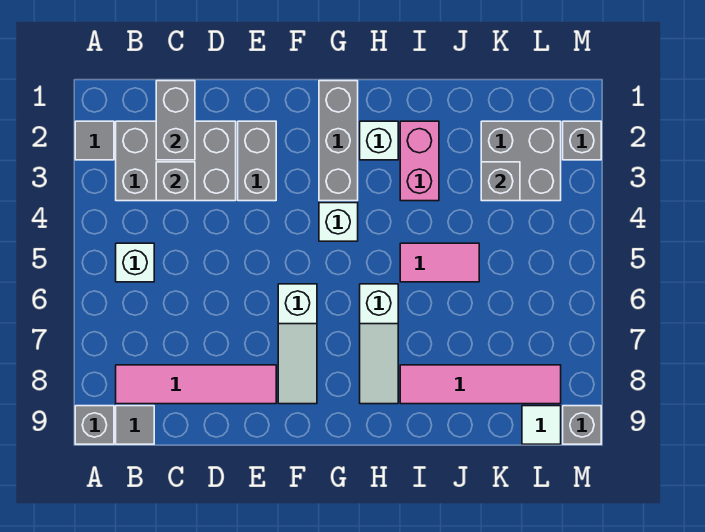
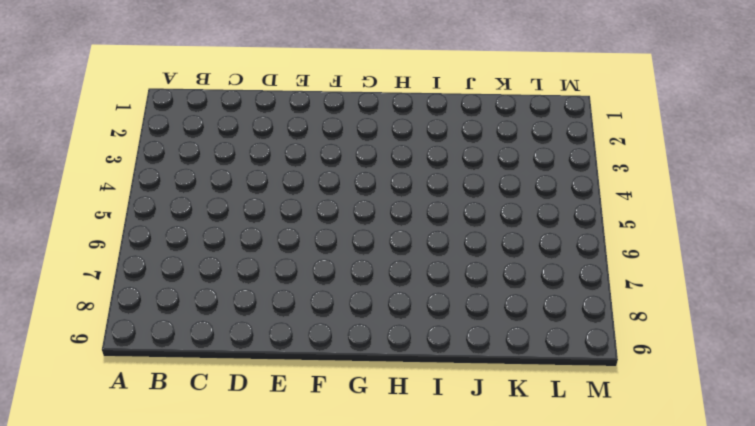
none -> grey 1x1 tile [75,121,114,160]
none -> grey 1x1 brick [75,406,114,444]
none -> grey 2x3 brick [116,121,236,201]

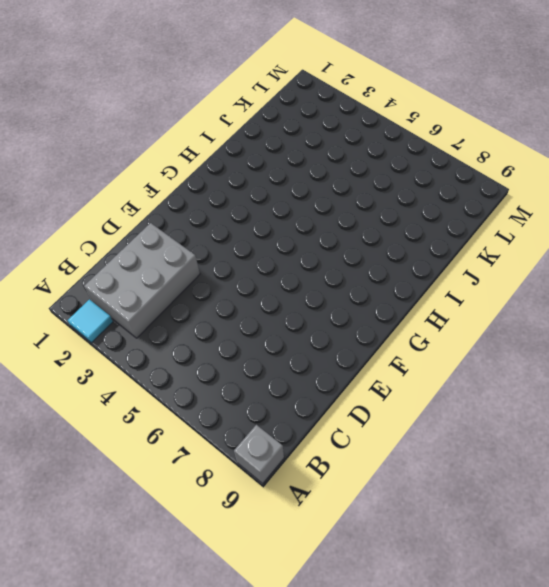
cyan 1x1 tile [68,300,113,343] -> grey 1x1 tile [75,121,114,160]
none -> white 1x1 brick [116,243,154,282]
none -> pink 1x4 tile [116,365,276,404]
none -> grey 1x1 tile [116,406,154,444]

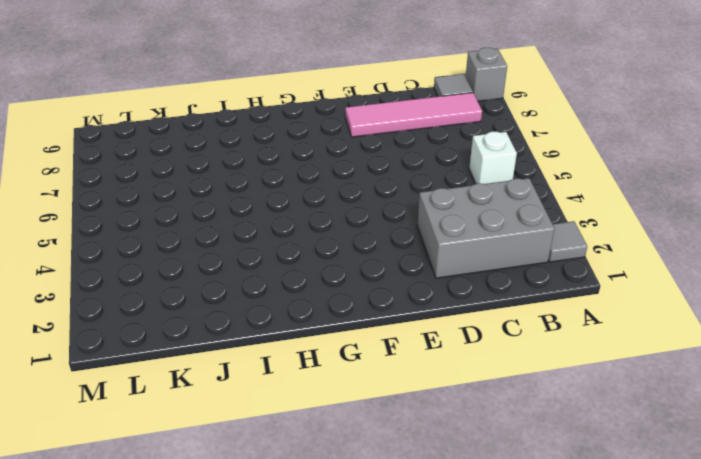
none -> grey 1x2 brick [238,121,276,201]
none -> white 1x3 slope [278,284,317,404]
none -> grey 1x3 brick [319,81,358,201]

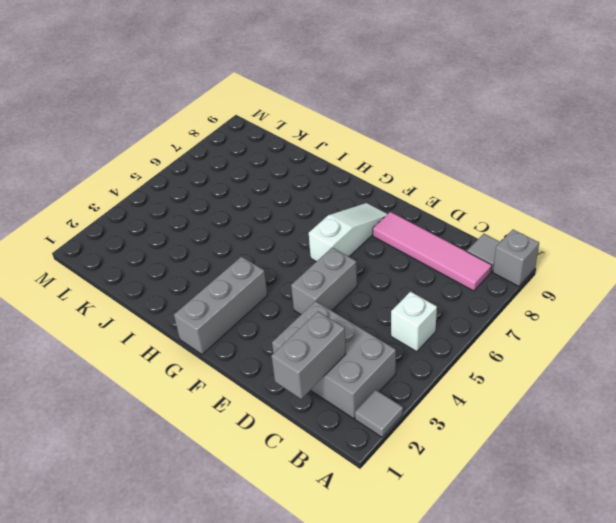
grey 1x2 brick [291,248,357,314] -> grey 1x2 brick moved to [238,121,276,201]
none -> white 1x1 brick [319,203,358,241]
none -> white 1x1 brick [360,121,398,160]
none -> white 1x3 slope [360,284,398,404]

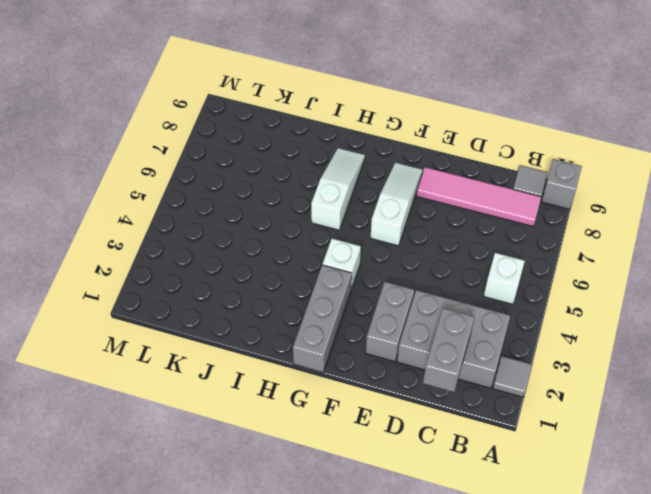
none -> white 1x1 brick [360,121,398,160]
none -> pink 1x2 brick [400,121,439,201]
none -> pink 1x2 tile [400,243,479,282]

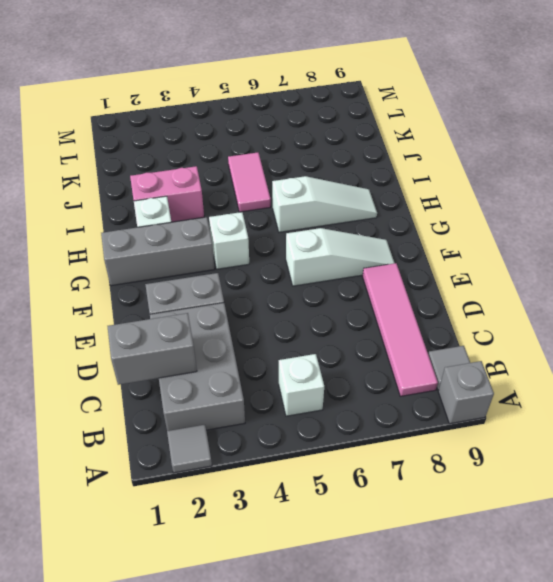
none -> pink 1x4 tile [400,365,561,404]
none -> grey 2x2 brick [481,121,561,201]
none -> white 1x1 tile [522,406,561,444]

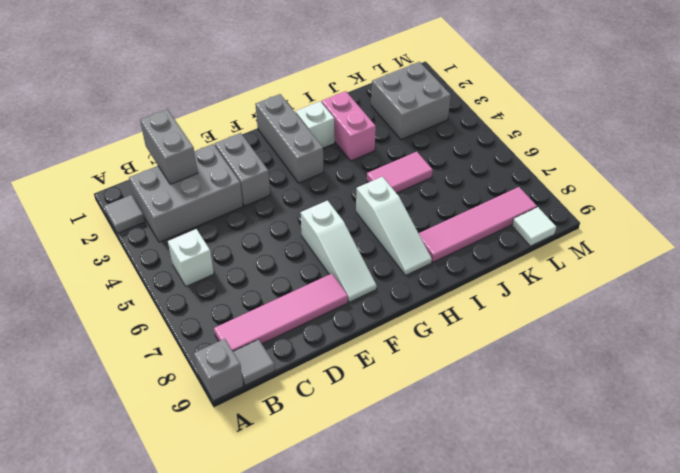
none -> white 1x1 brick [319,203,358,241]
none -> grey 1x1 brick [563,121,601,160]
none -> grey 1x1 brick [563,406,601,444]

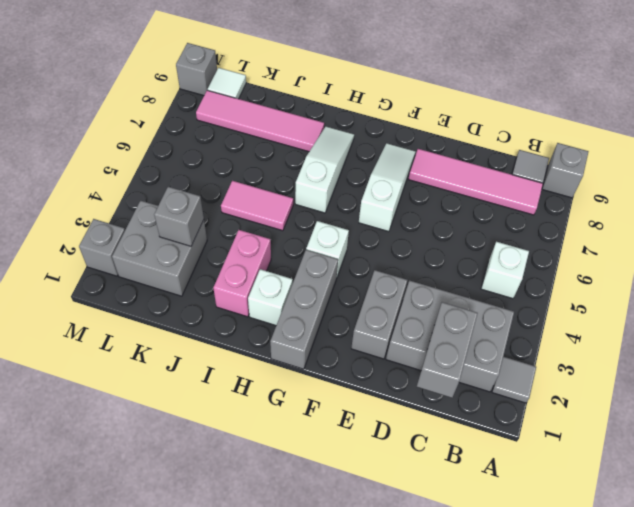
none -> grey 1x1 brick [156,162,195,201]

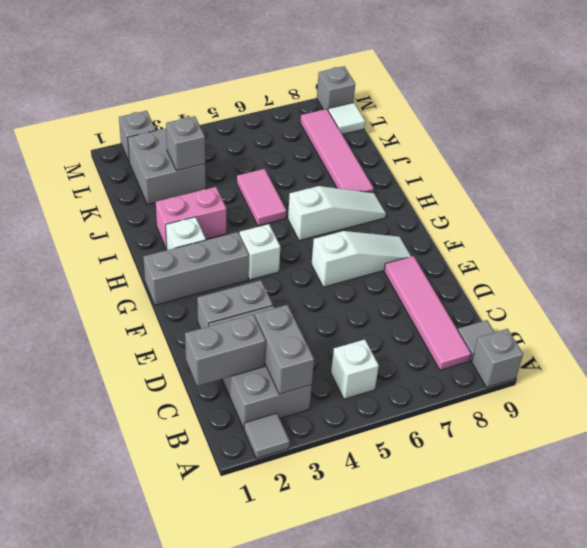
grey 1x2 brick [255,305,314,394] -> grey 1x1 brick [156,162,195,201]

